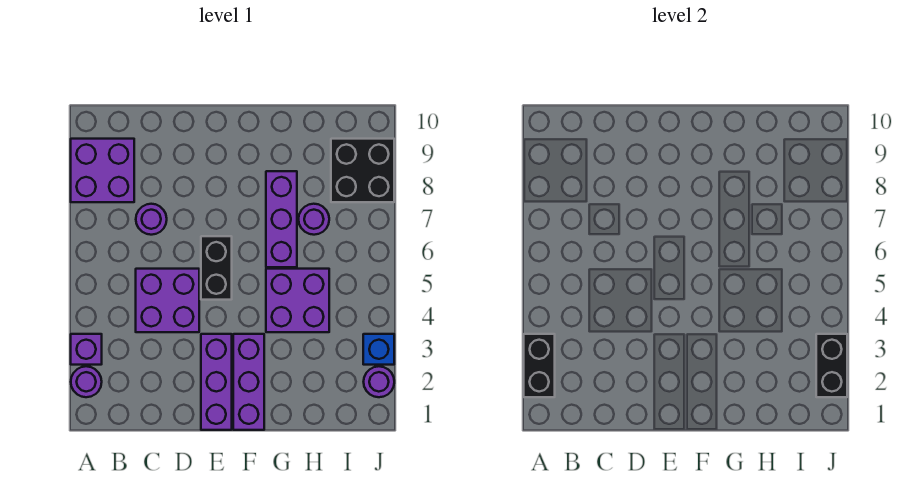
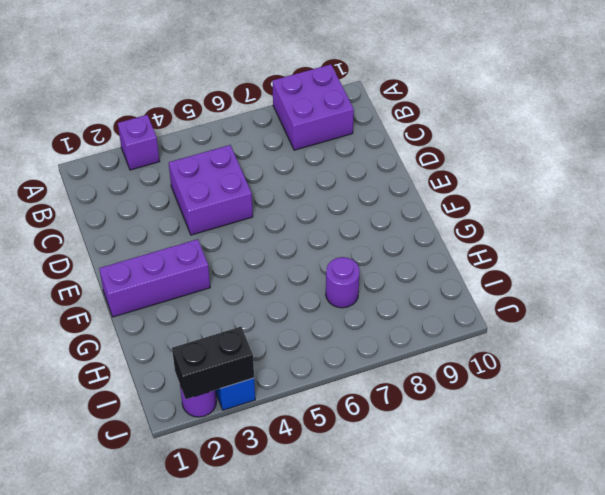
none -> purple 1x1 round brick [71,366,102,397]
none -> purple 1x1 round brick [136,204,167,235]
none -> purple 1x3 brick [201,334,232,430]

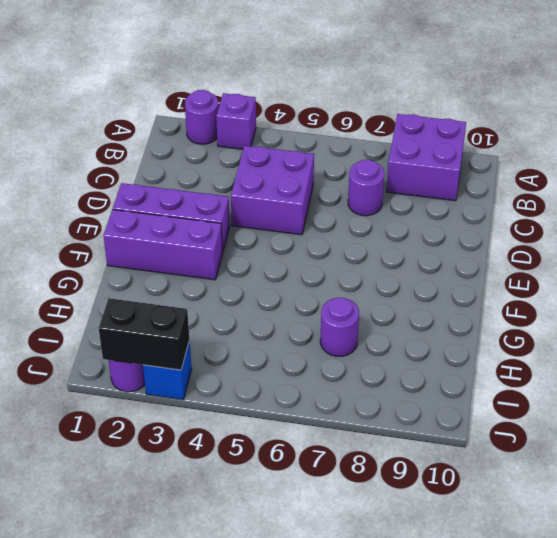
none -> black 1x2 brick [201,236,232,300]
none -> purple 2x2 brick [266,269,329,332]
none -> purple 1x3 brick [266,171,297,267]

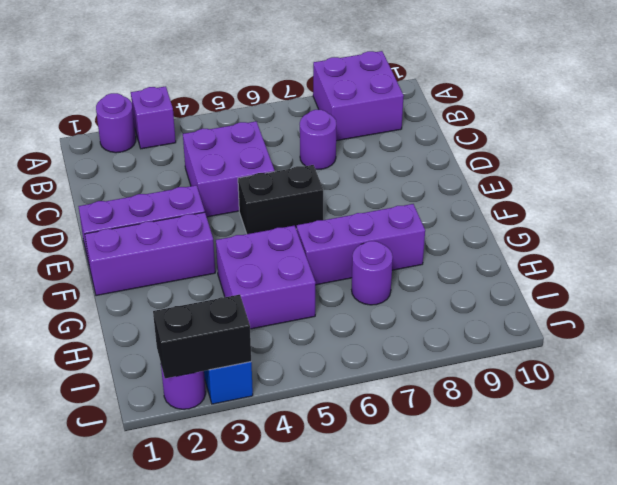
none -> black 2x2 brick [331,139,394,202]
none -> black 1x2 brick [524,334,555,397]

